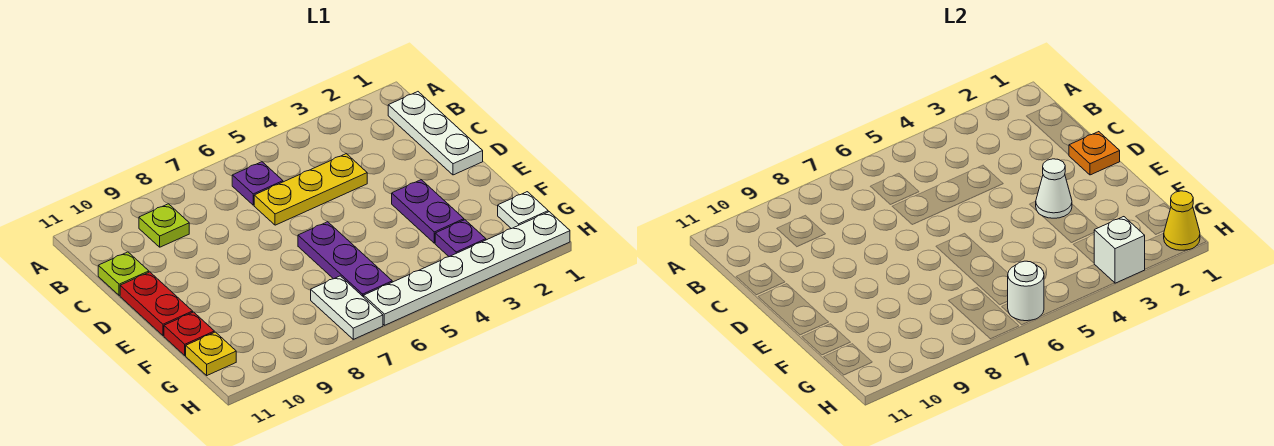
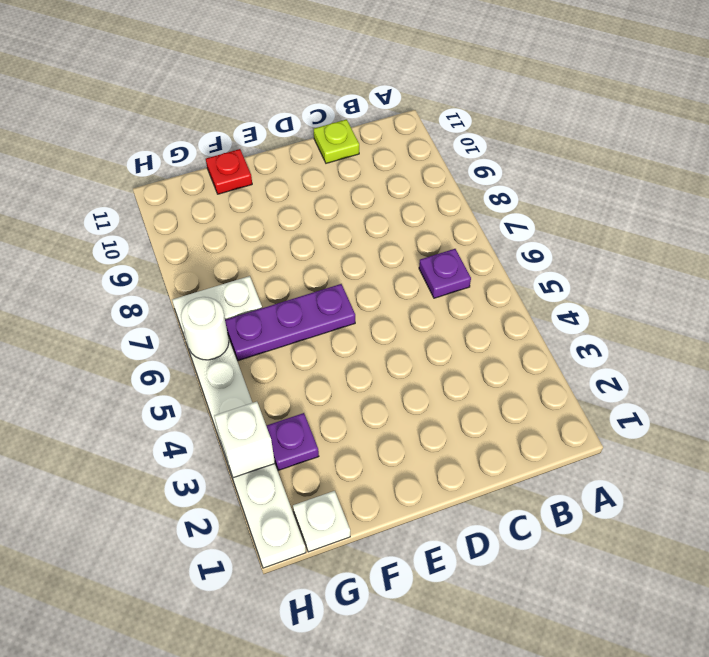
none -> white 1x3 plate [388,92,483,175]
none -> lime 1x1 plate [139,204,189,247]
none -> yellow 1x3 plate [254,154,367,225]

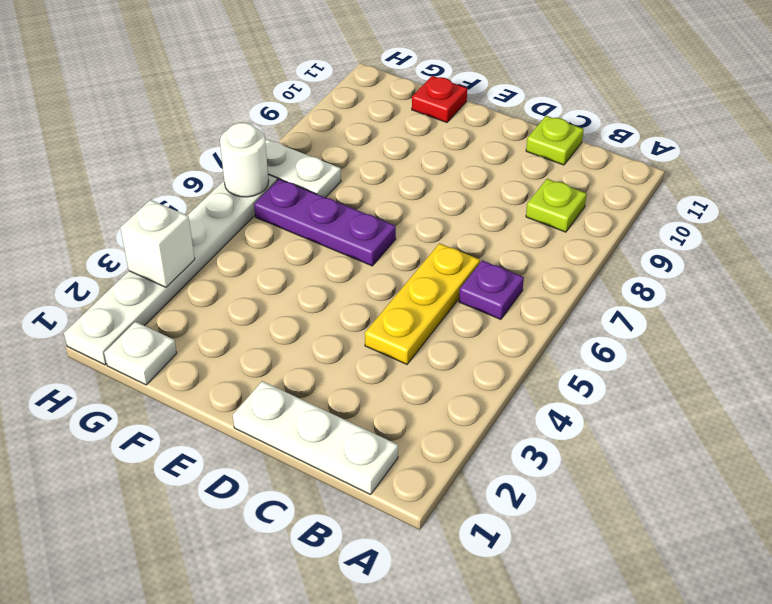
none -> red 1x2 plate [120,272,193,335]
none -> purple 1x2 plate [392,180,464,243]
none -> purple 1x1 plate [435,220,486,257]

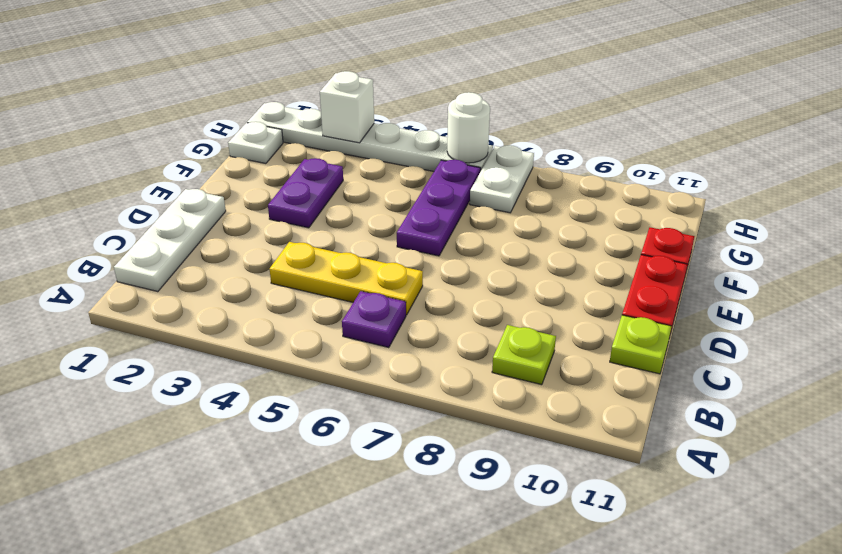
none -> purple 1x1 plate [435,220,486,257]
none -> yellow 1x1 plate [186,332,236,375]
none -> orange 1x1 plate [1069,132,1120,175]

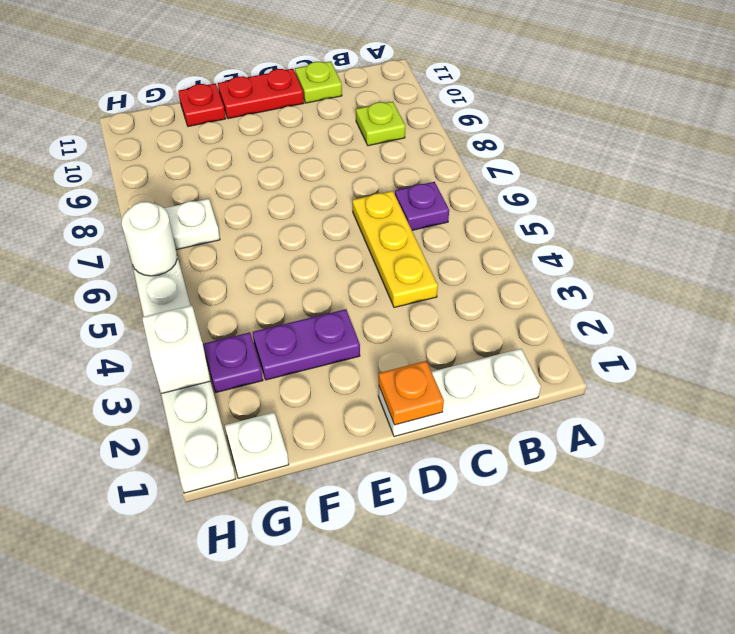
none -> purple 1x3 plate [298,222,392,297]
none -> yellow 1x1 plate [186,332,236,375]
none -> white 1x1 cone [1036,159,1072,218]

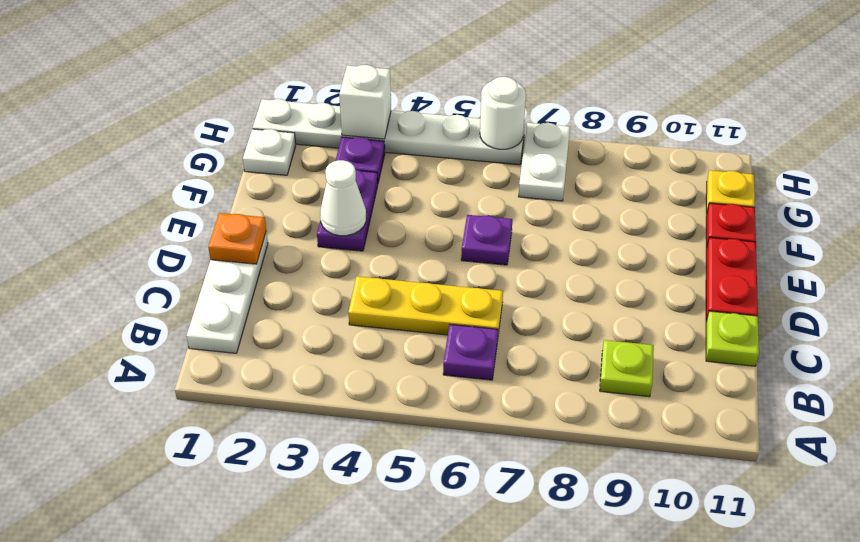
purple 1x1 plate [461,215,512,265] -> purple 1x3 plate [298,222,392,297]
none -> yellow 1x1 cone [1164,191,1200,250]

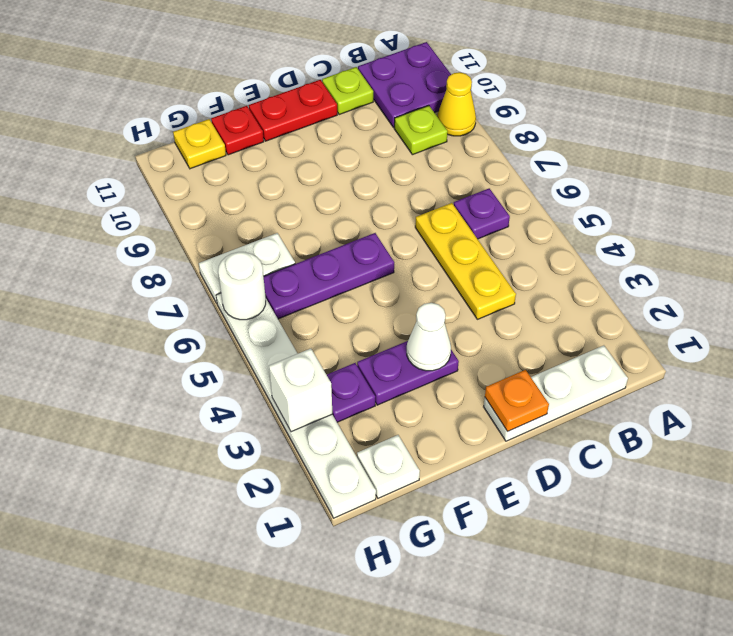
yellow 1x1 cone [437,72,476,136] -> yellow 1x1 cone moved to [1164,191,1200,250]
purple 2x2 plate [358,42,451,128] -> none

